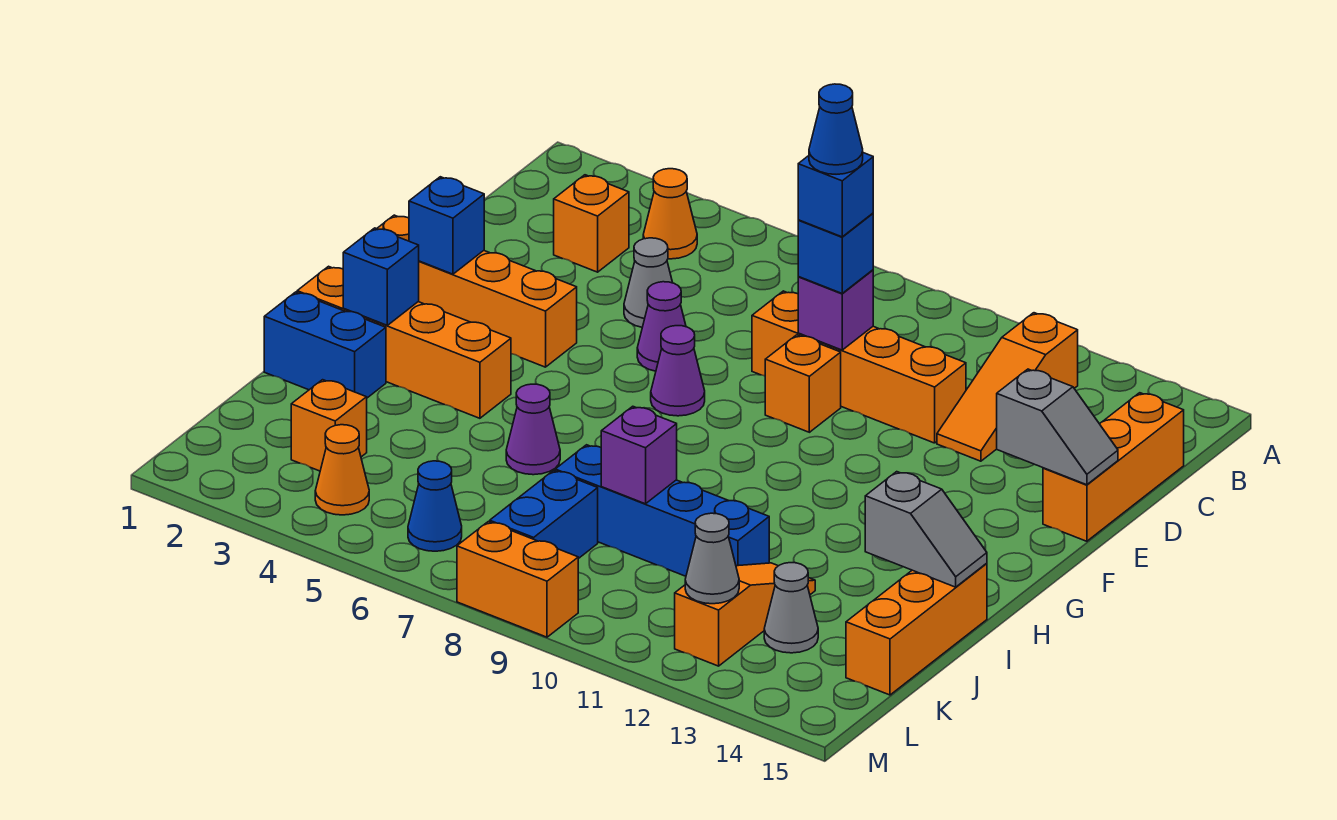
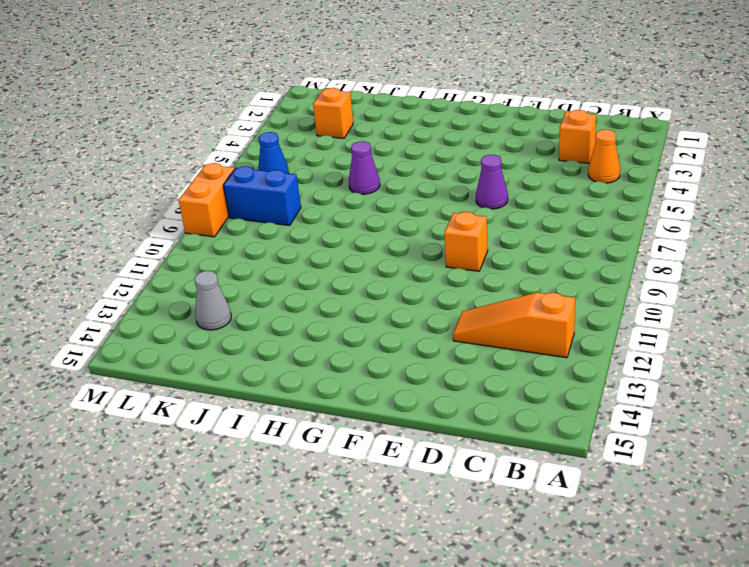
none -> orange 1x3 brick [1043,393,1184,541]
none -> grey 1x1 cone [624,238,673,327]
none -> orange 1x4 brick [752,291,966,443]
none -> orange 1x4 brick [377,215,577,367]

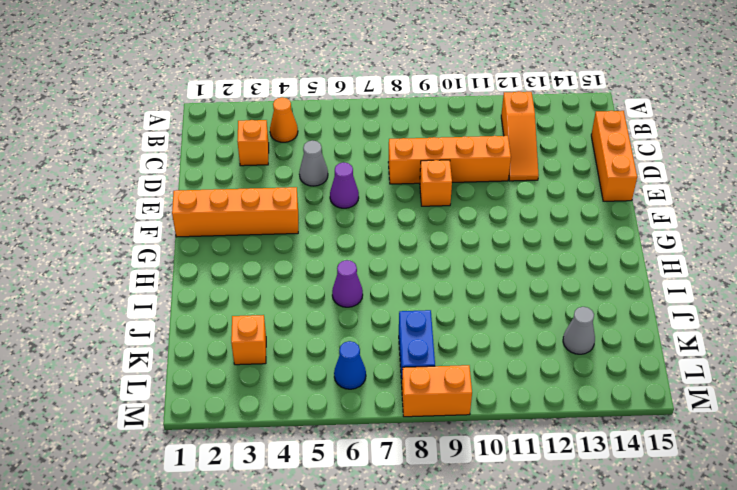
none -> purple 1x1 cone [651,326,705,416]
none -> orange 1x4 brick [297,266,511,418]
none -> blue 1x2 brick [264,292,386,398]
none -> orange 1x3 brick [846,563,987,695]

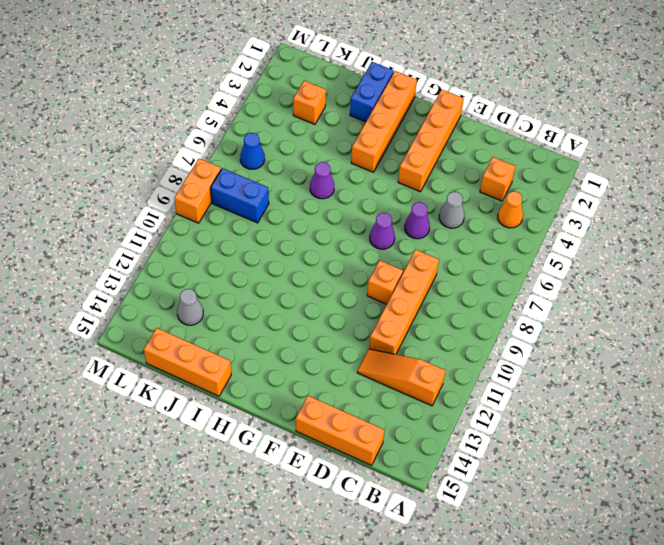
none -> blue 1x4 brick [555,445,769,576]
none -> orange 1x3 slope [675,563,815,666]
none -> orange 1x1 cone [315,425,369,515]
none -> purple 1x1 brick [798,270,873,350]

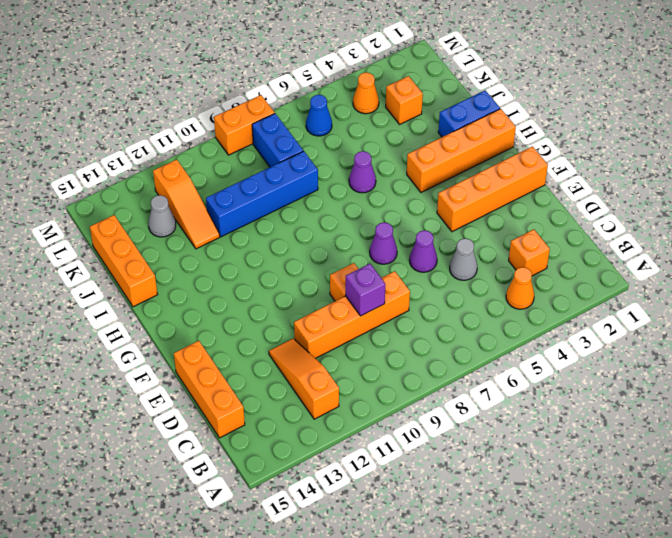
none -> grey 1x2 slope [997,369,1118,485]
none -> blue 1x1 brick [409,177,484,274]
none -> blue 1x1 brick [343,228,419,325]
none -> grey 1x2 slope [865,472,987,587]

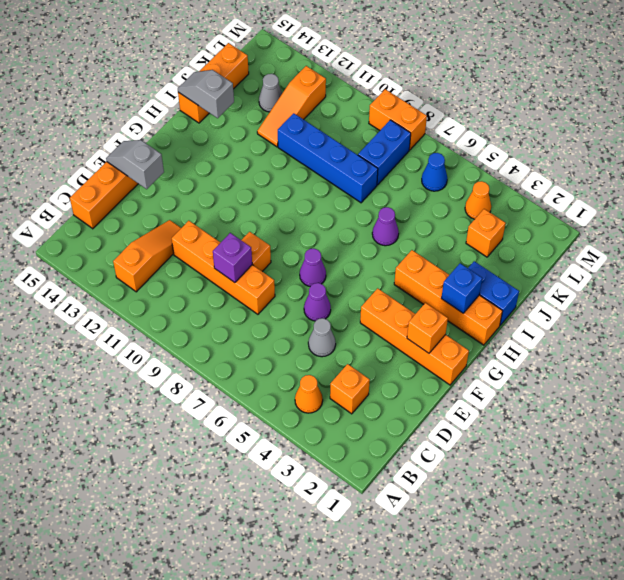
orange 1x1 brick [407,303,448,353] -> blue 1x1 brick [409,177,484,274]
none -> purple 1x1 brick [601,406,677,504]
none -> grey 1x1 cone [685,513,739,604]
none -> blue 1x1 brick [798,213,873,293]
none -> blue 1x1 brick [798,153,873,237]

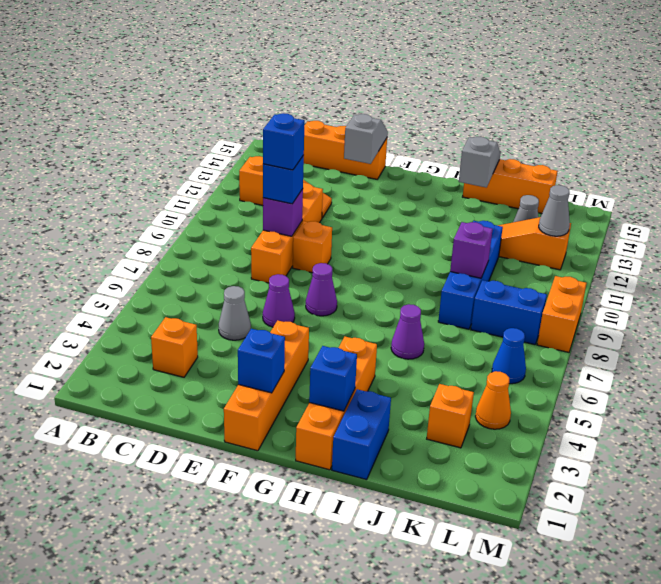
none -> orange 1x1 cone [643,169,697,259]
none -> blue 1x1 cone [809,84,863,174]

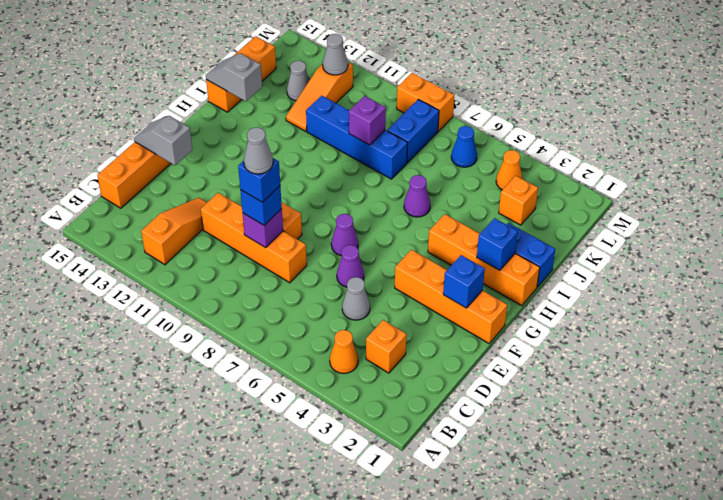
grey 1x1 cone [244,127,273,174] -> blue 1x1 cone [809,84,863,174]

